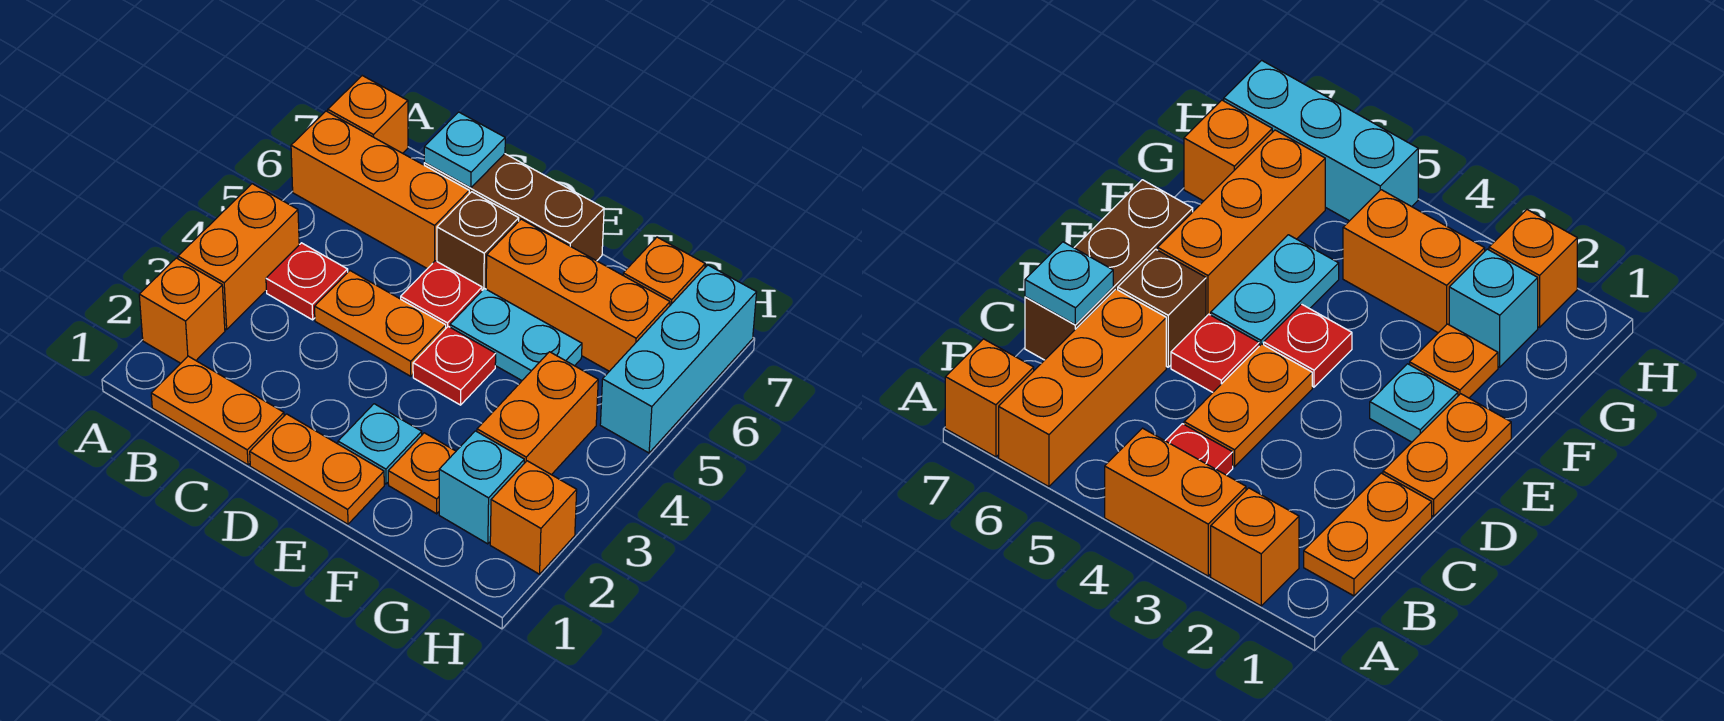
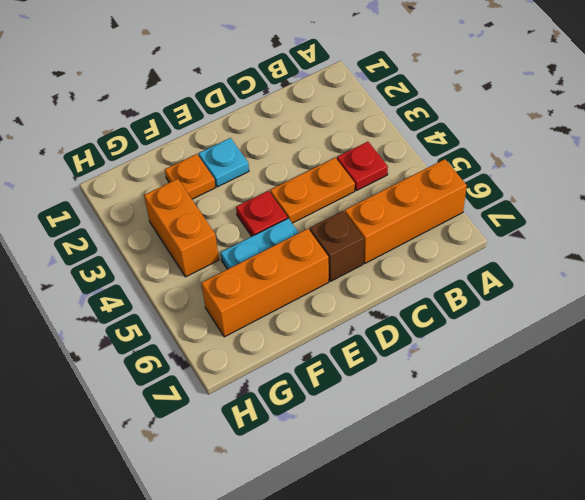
none -> orange 1x1 brick [139,258,225,363]
none -> orange 1x2 brick [178,184,299,330]
none -> orange 1x1 brick [328,76,408,153]

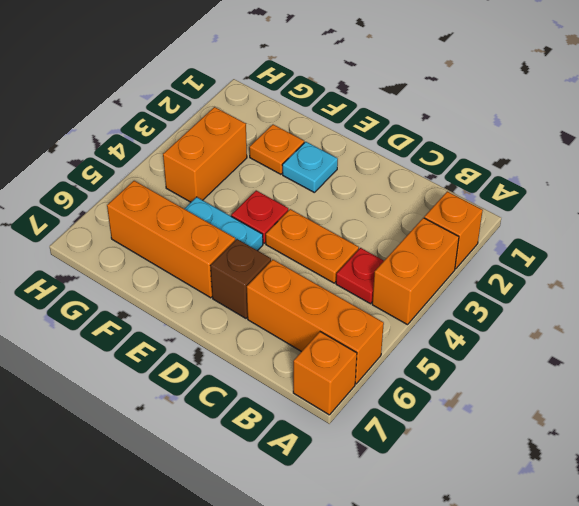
none -> orange 1x2 plate [151,356,284,465]
none -> brown 1x3 brick [424,154,604,261]
none -> orange 1x2 plate [250,414,384,524]

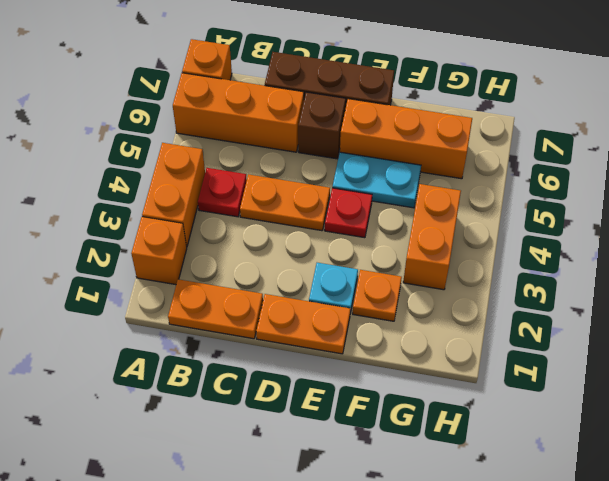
none -> red 1x1 plate [401,261,482,328]
none -> cyan 1x1 brick [439,431,524,544]
none -> orange 1x1 brick [623,237,705,305]

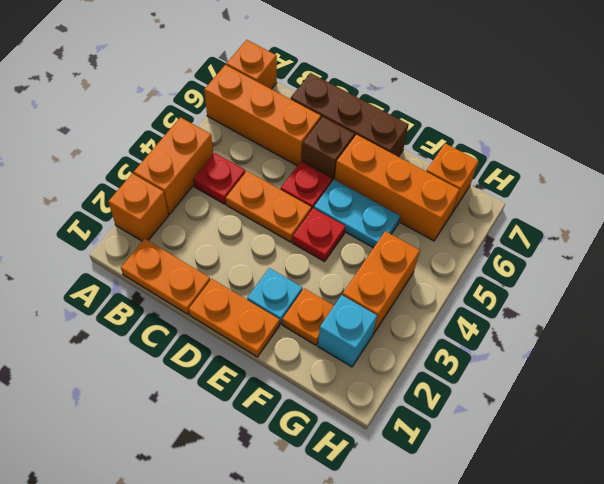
none -> orange 1x1 brick [490,461,577,574]
none -> cyan 1x3 brick [600,265,757,453]
none -> cyan 1x1 plate [424,112,505,188]

